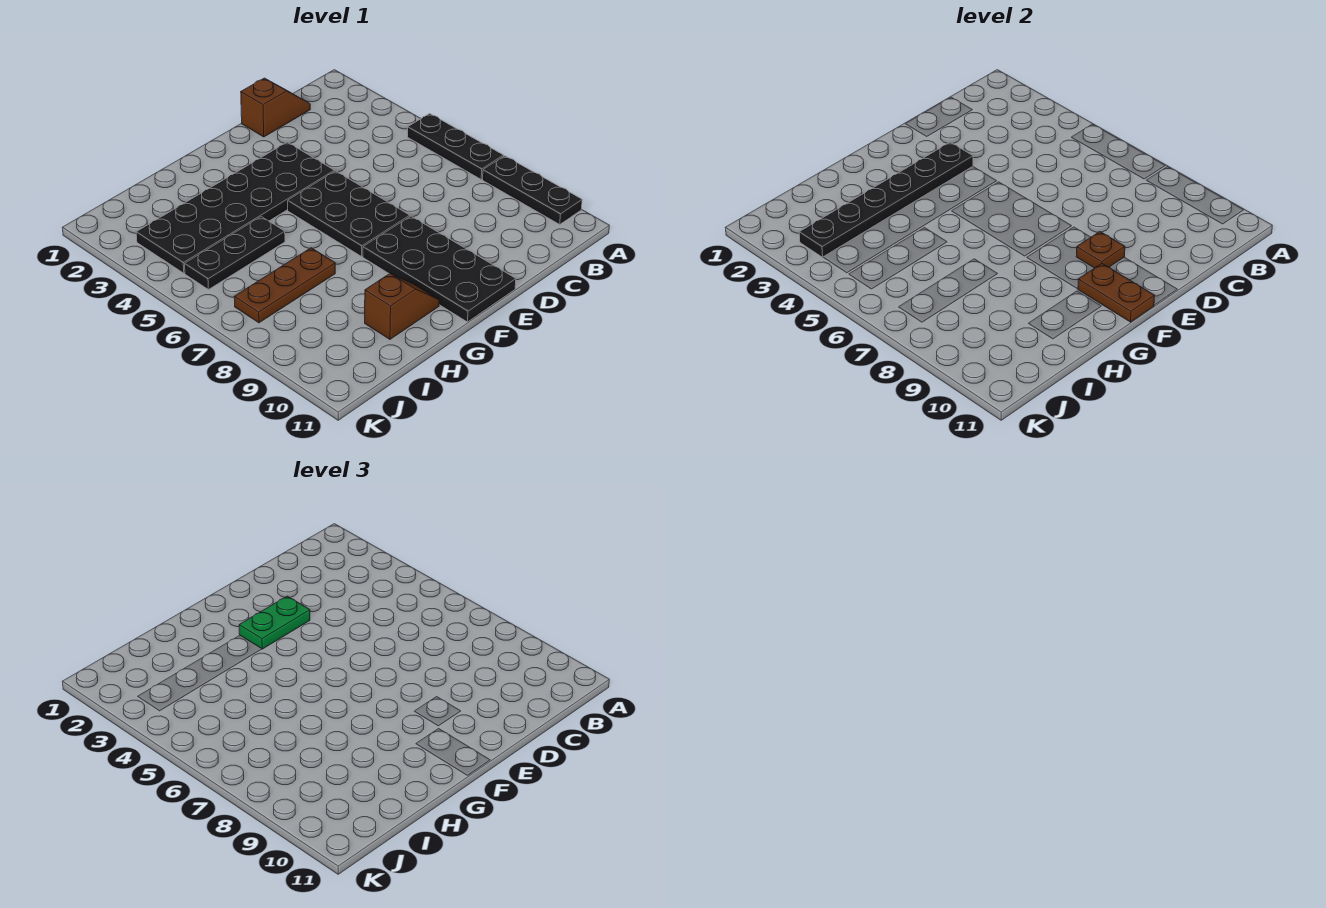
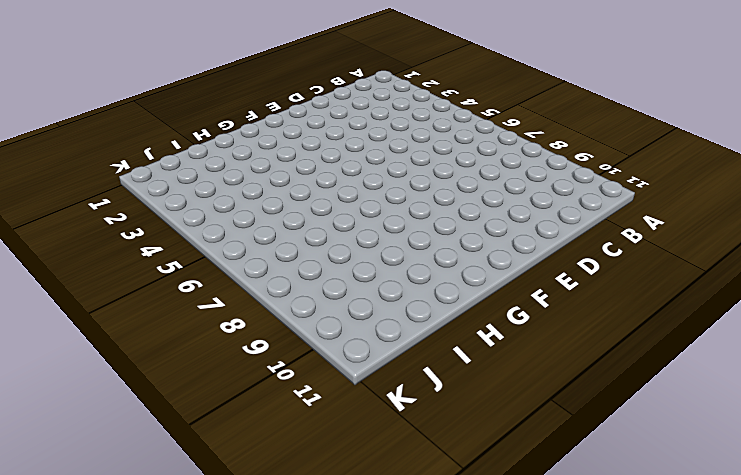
none -> black 1x3 plate [408,114,504,179]
none -> black 1x3 plate [483,156,582,224]
none -> brown 1x2 slope [241,78,310,137]

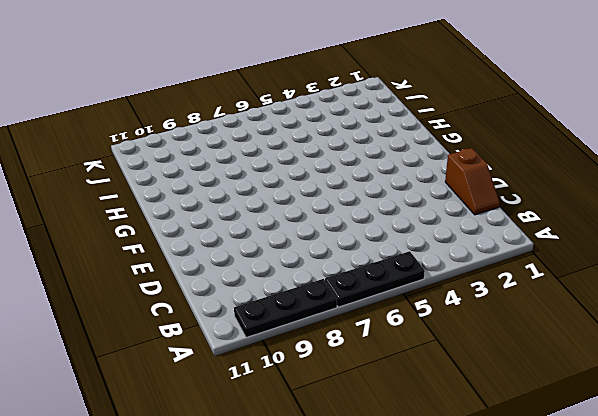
none -> black 2x6 plate [136,142,334,273]
none -> black 2x3 plate [288,171,410,256]
none -> black 2x4 plate [363,216,516,322]

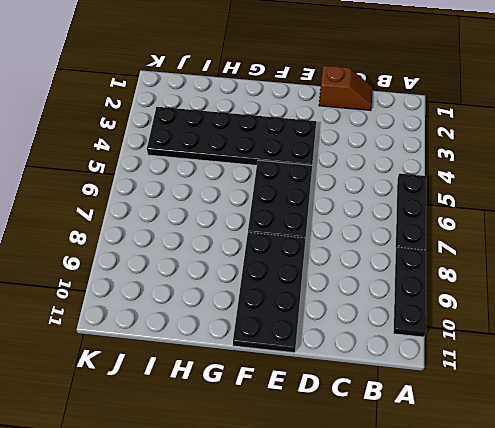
none -> brown 1x2 slope [365,274,439,339]
none -> black 1x3 plate [185,217,285,289]
none -> brown 1x3 plate [234,248,335,323]

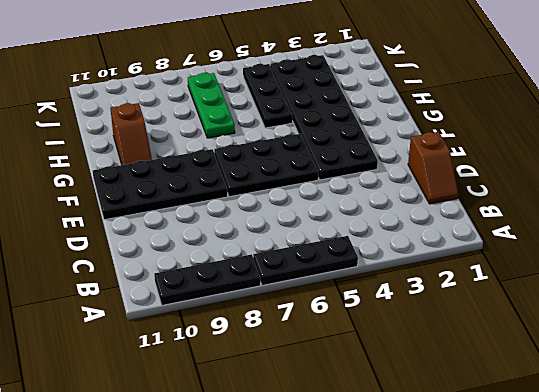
green 1x3 plate [188,73,235,138] -> brown 1x3 plate [234,248,335,323]
none -> black 1x6 plate [799,142,973,257]
none -> brown 1x1 plate [1076,232,1125,268]
none -> brown 1x2 plate [1078,264,1155,322]

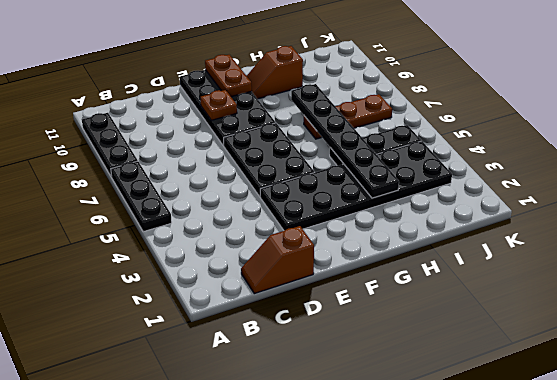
black 1x6 plate [291,84,399,198] -> black 1x6 plate turned to [799,142,973,257]
none -> green 1x2 plate [239,596,310,649]

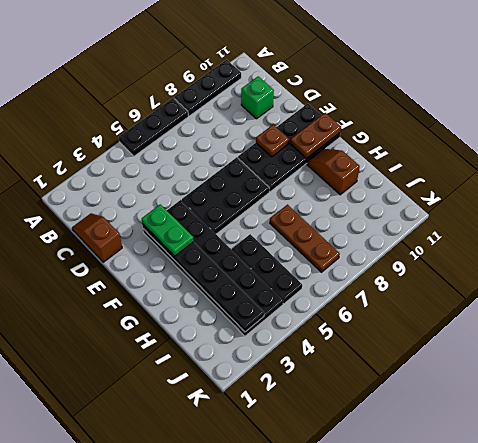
green 1x1 brick [241,76,274,119] -> none

